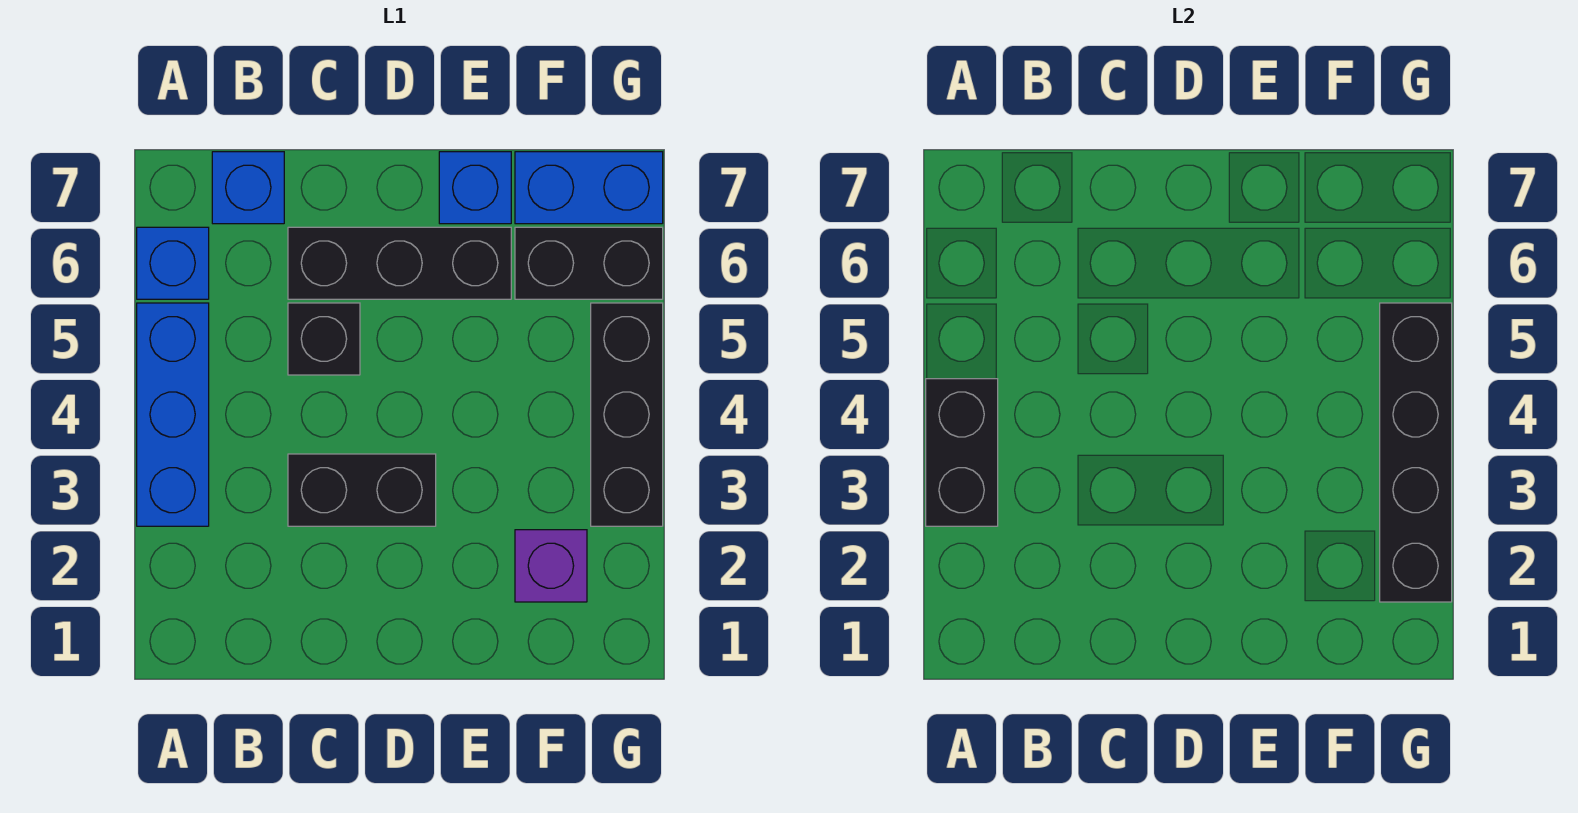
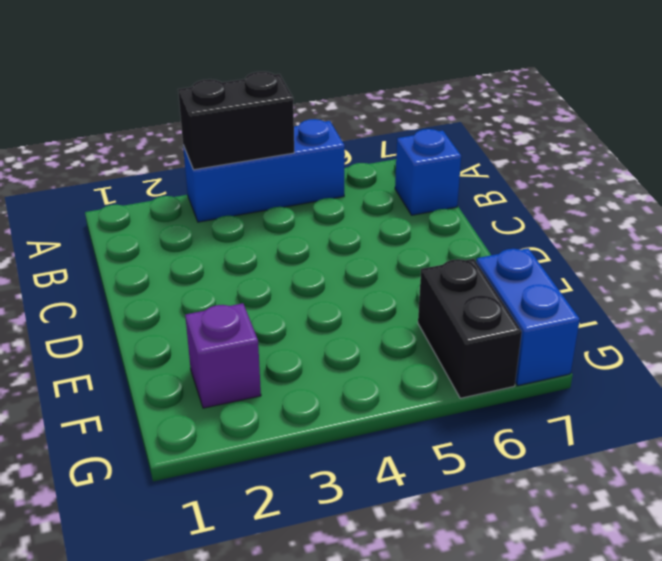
none -> blue 1x1 brick [137,227,209,299]
none -> black 1x2 brick [288,454,436,526]
none -> black 1x1 brick [288,303,360,375]

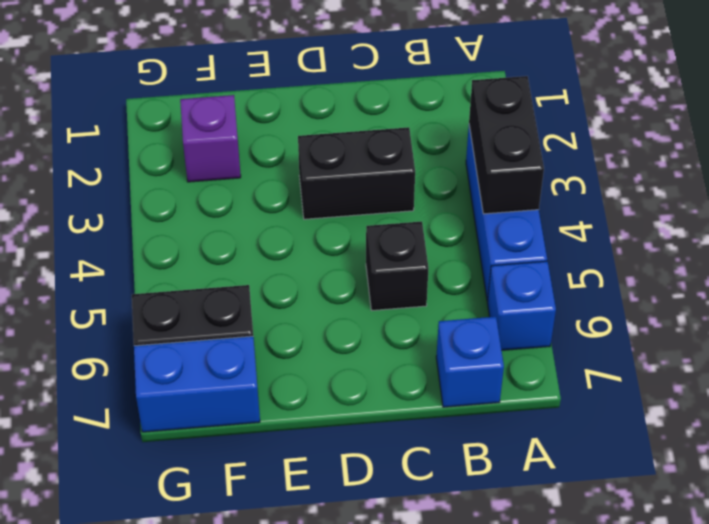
none -> black 1x3 brick [288,227,511,299]
none -> blue 1x1 brick [439,152,511,224]
none -> black 1x3 brick [591,303,663,526]

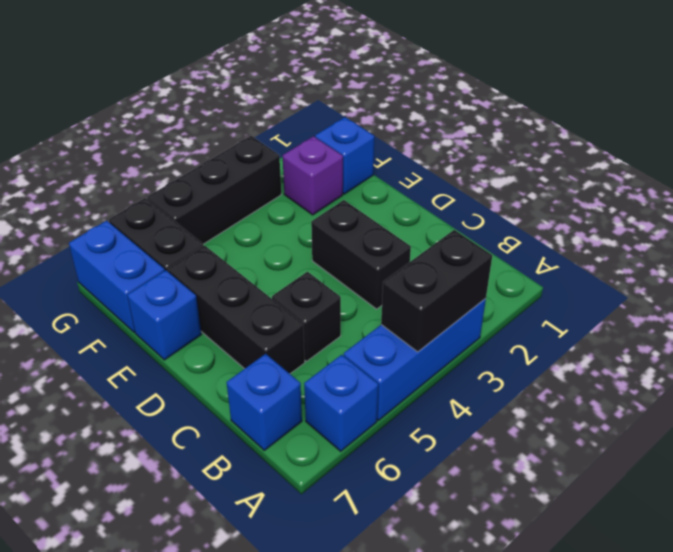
blue 1x1 brick [315,117,374,194] -> none
none -> black 1x4 brick [1380,303,1452,602]

